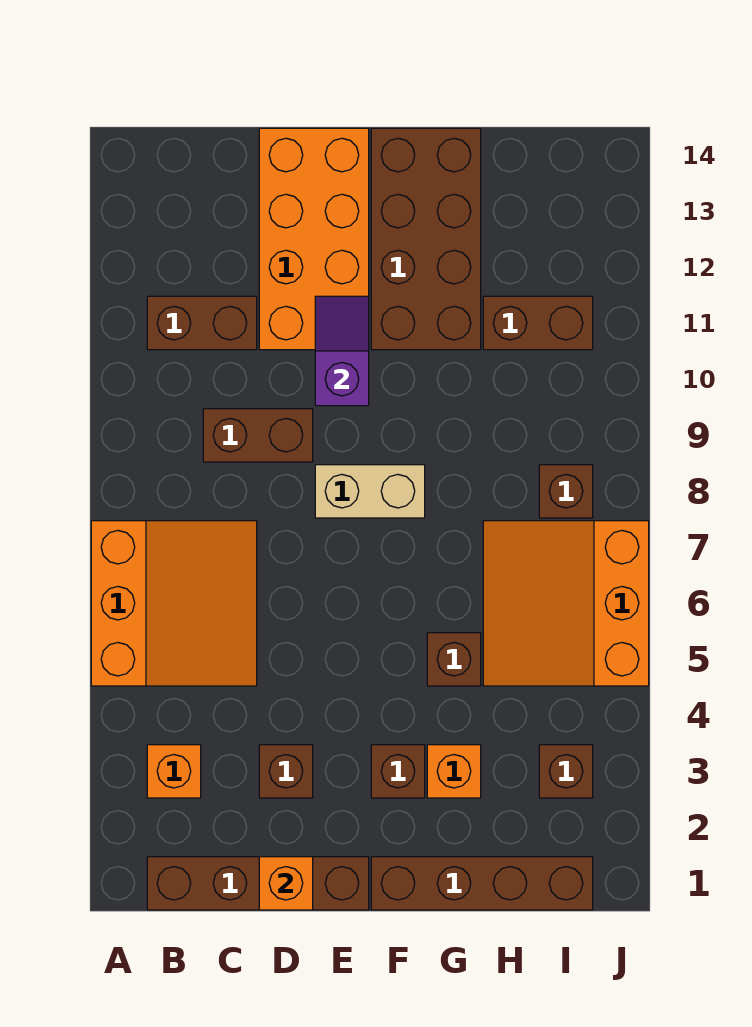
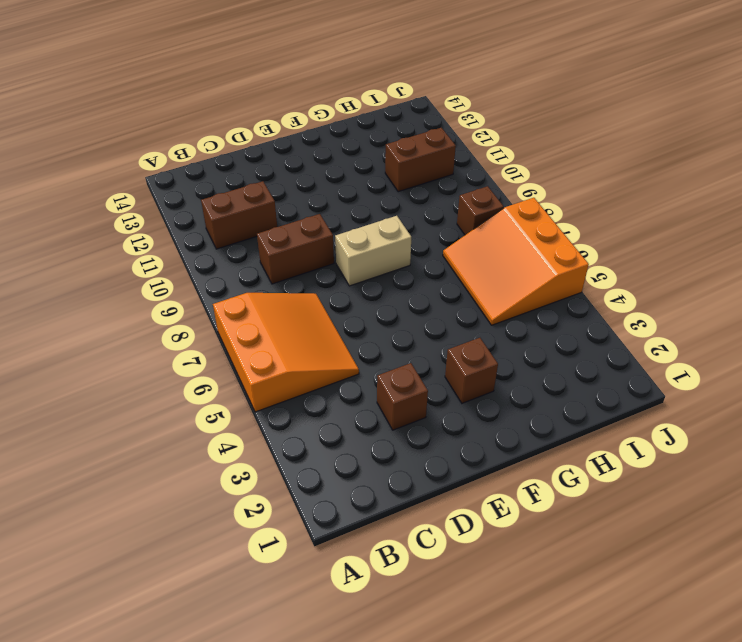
none -> brown 1x4 brick [147,857,369,910]
none -> orange 1x1 brick [147,745,201,798]
none -> orange 2x4 brick [259,128,369,350]

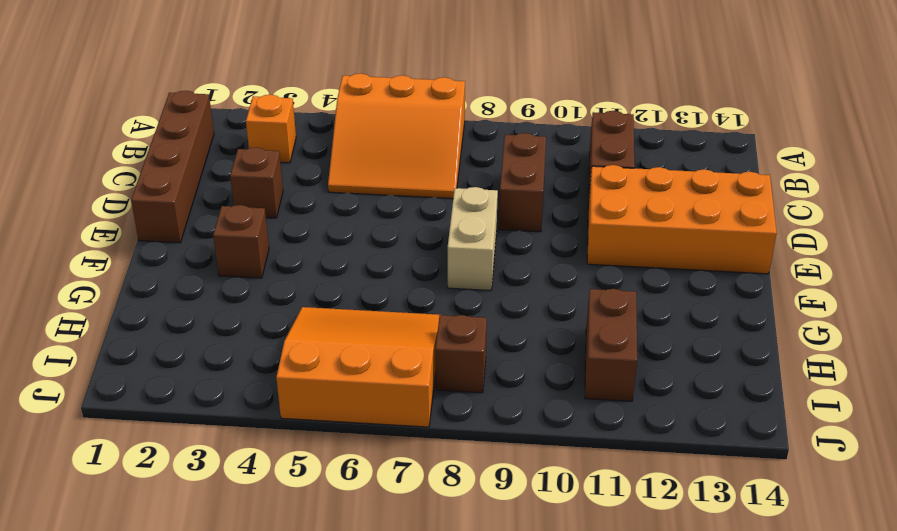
none -> brown 1x4 brick [371,857,593,910]
none -> brown 2x4 brick [371,128,481,350]
none -> orange 1x1 brick [427,745,481,798]

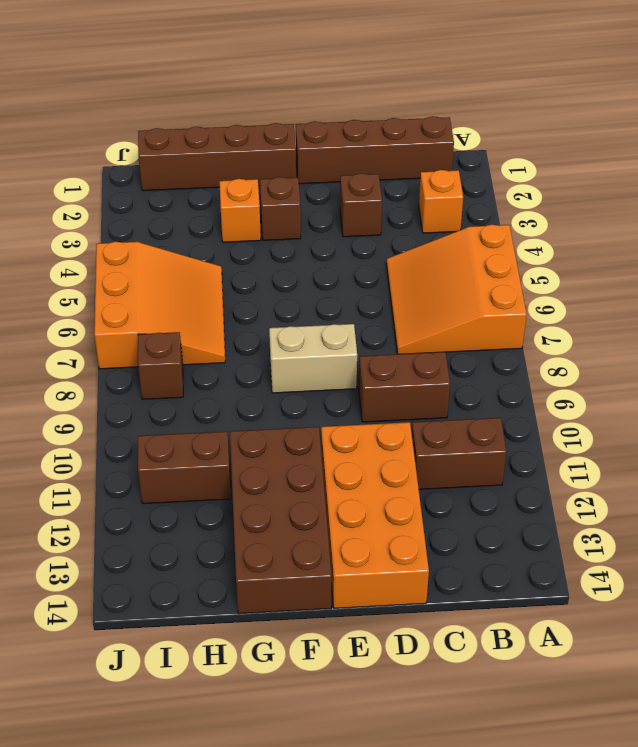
none -> brown 1x1 brick [427,633,481,686]
none -> brown 1x1 brick [539,745,593,798]
none -> orange 1x1 brick [259,857,313,910]

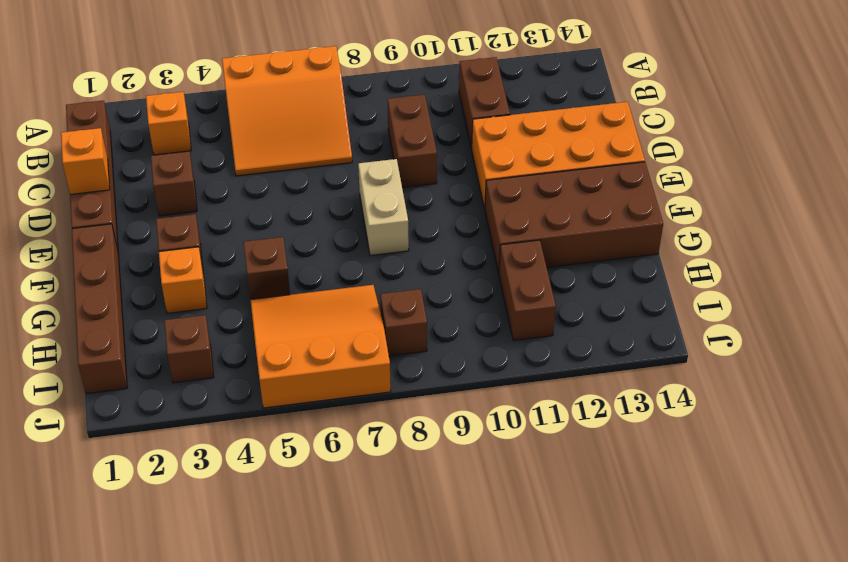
none -> purple 1x2 slope [315,296,369,406]

